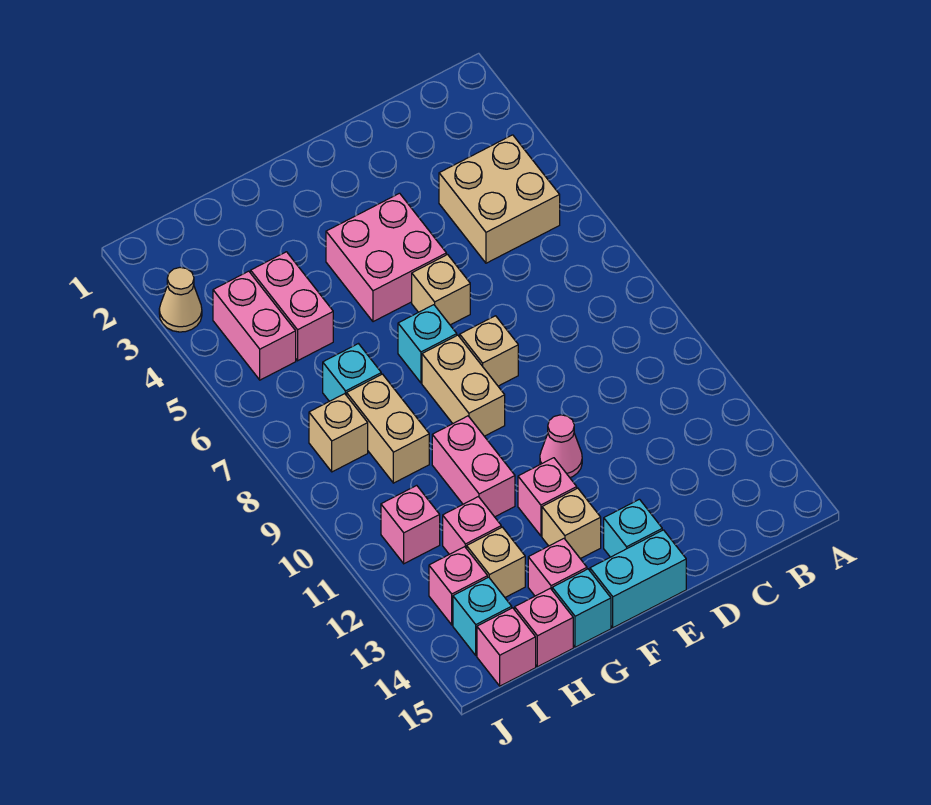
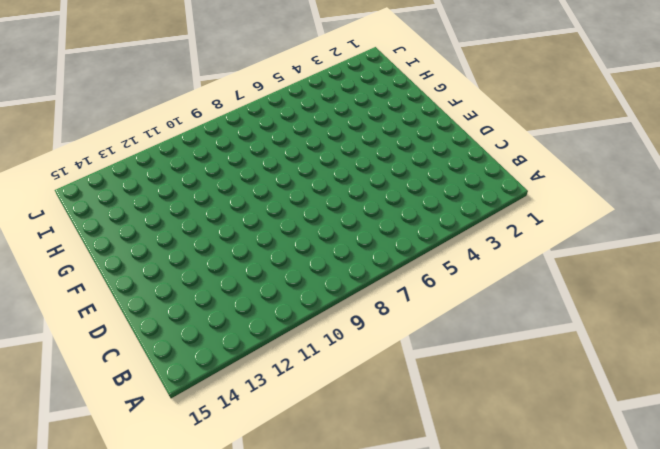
none -> tan 2x2 brick [439,135,560,263]
none -> pink 2x2 brick [326,193,446,322]
none -> tan 1x1 brick [412,255,470,325]

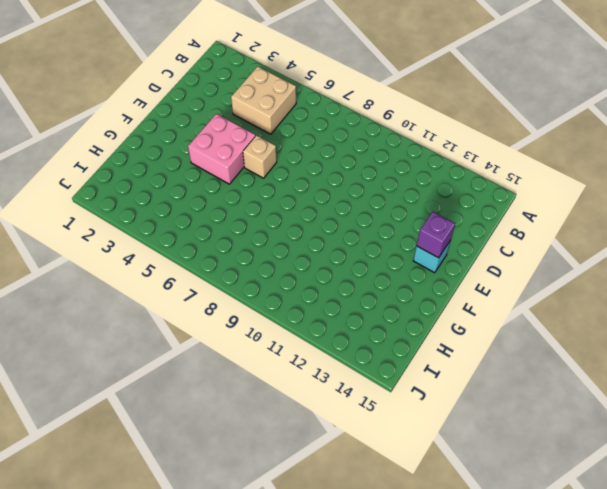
purple 1x1 brick [417,212,455,258] -> none
none -> tan 1x1 brick [460,316,518,386]
none -> pink 1x1 cone [540,415,582,478]
none -> cyan 1x2 brick [590,530,686,628]

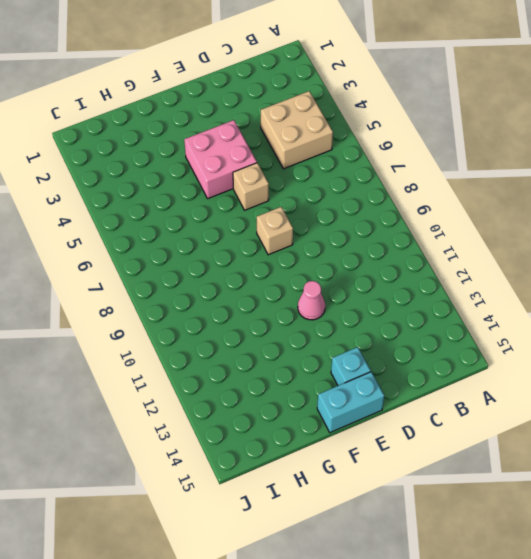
none -> cyan 1x1 brick [398,305,457,383]
none -> tan 1x2 brick [422,335,505,436]
none -> pink 1x1 brick [518,458,577,536]

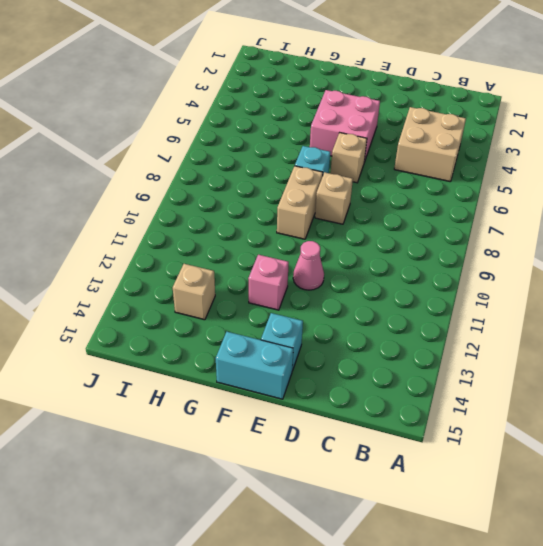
none -> tan 1x1 brick [542,488,601,559]
none -> pink 1x2 brick [432,416,515,517]
none -> pink 1x1 brick [528,539,587,596]

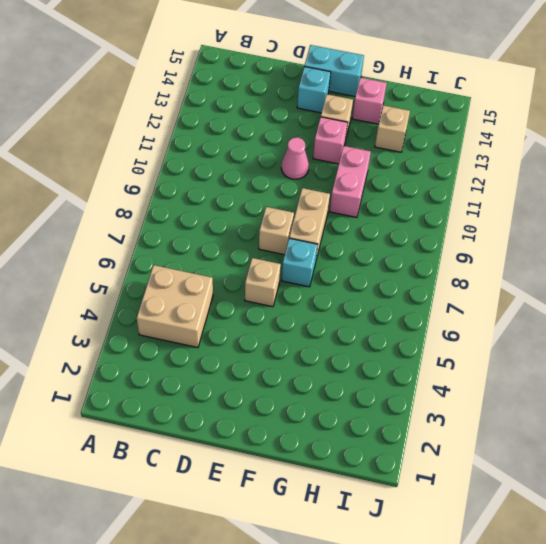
none -> pink 2x2 brick [326,193,446,322]
none -> cyan 1x1 brick [552,569,611,647]
none -> pink 1x2 brick [251,252,333,361]

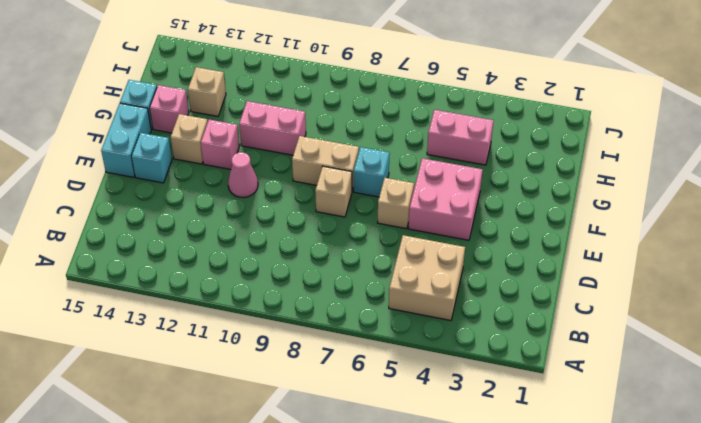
none -> cyan 1x1 brick [323,344,381,401]
none -> tan 1x2 brick [347,374,429,483]
none -> pink 1x1 brick [443,497,501,554]

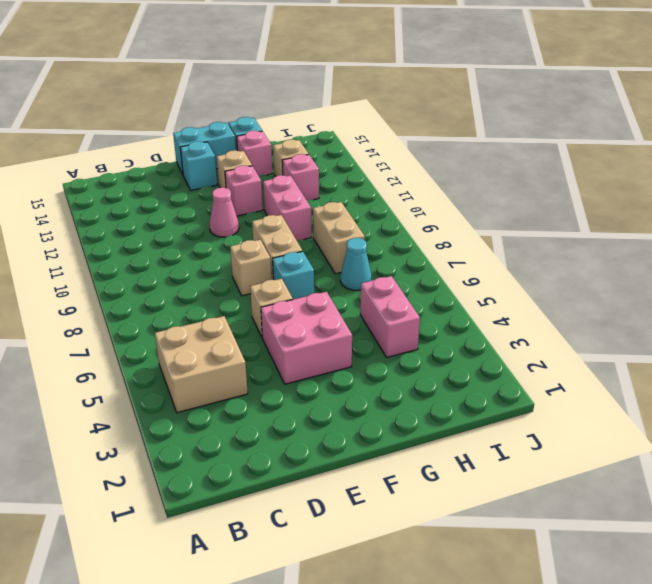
cyan 1x1 cone [340,238,372,290] -> cyan 1x1 brick [323,344,381,401]
none -> pink 1x1 brick [515,588,573,667]
none -> pink 1x2 brick [213,271,296,380]
none -> tan 1x1 brick [309,394,368,472]

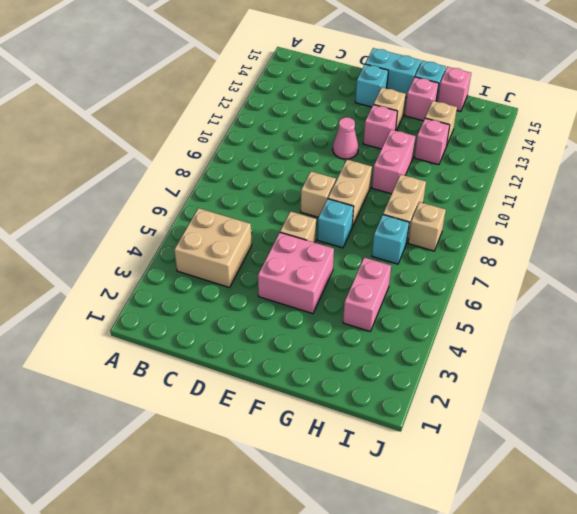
none -> pink 1x2 brick [213,271,296,380]
none -> pink 1x1 brick [381,485,440,564]
none -> pink 1x1 brick [429,547,488,625]

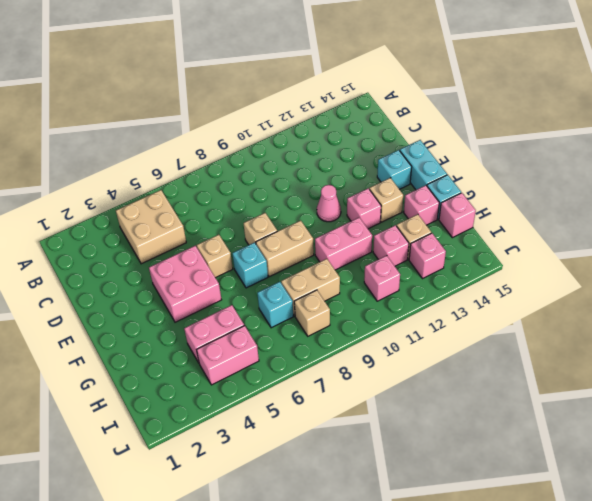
none -> cyan 1x1 brick [453,577,512,655]
none -> pink 1x1 brick [477,608,536,686]
none -> tan 1x1 cone [159,267,202,332]

